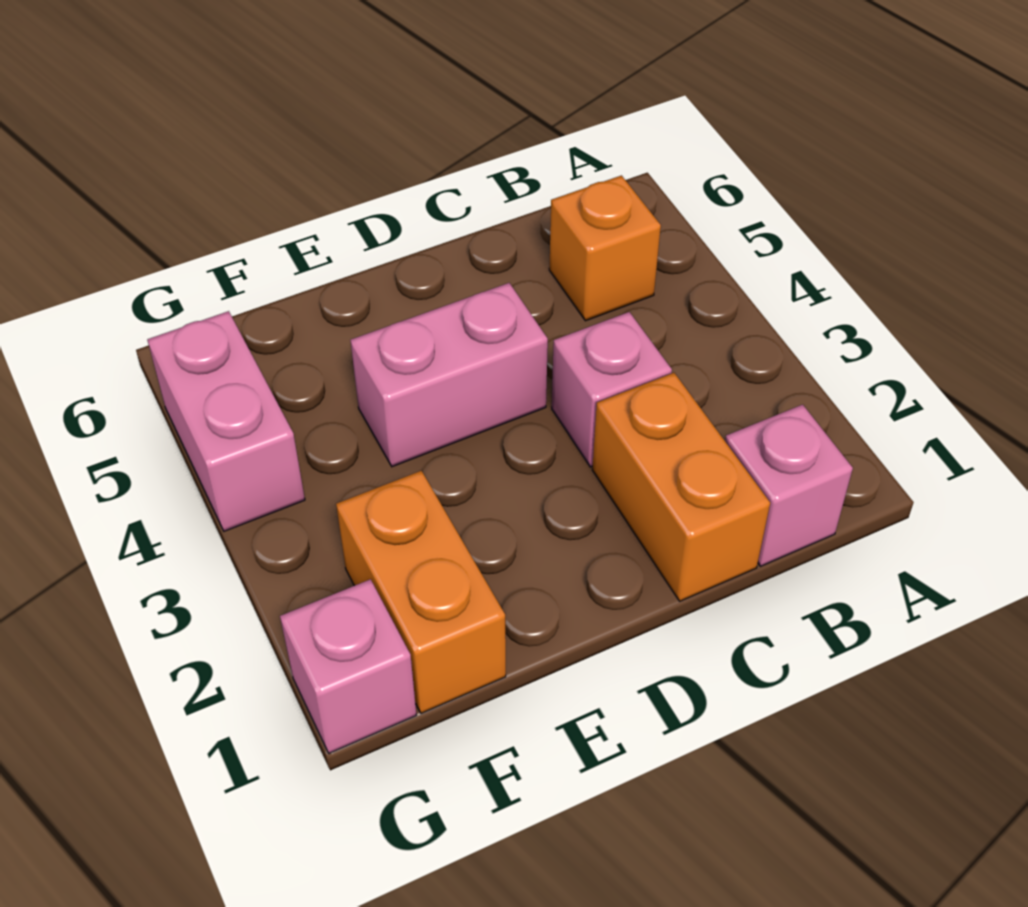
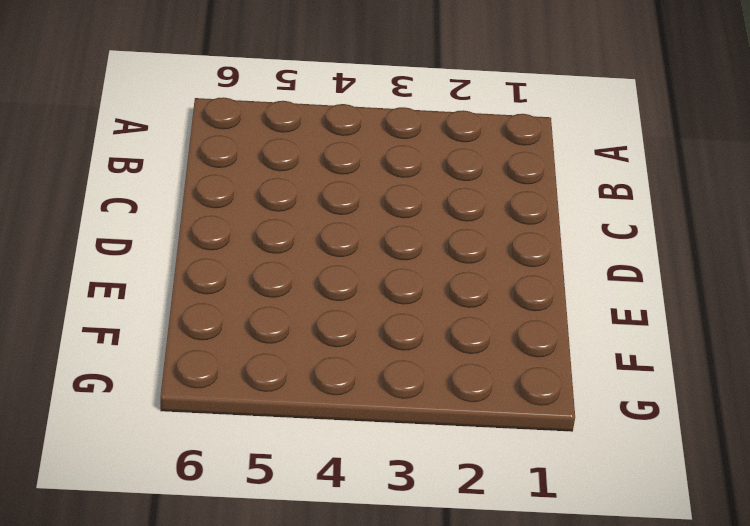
none -> pink 1x1 brick [725,405,853,566]
none -> orange 1x1 brick [549,175,661,321]

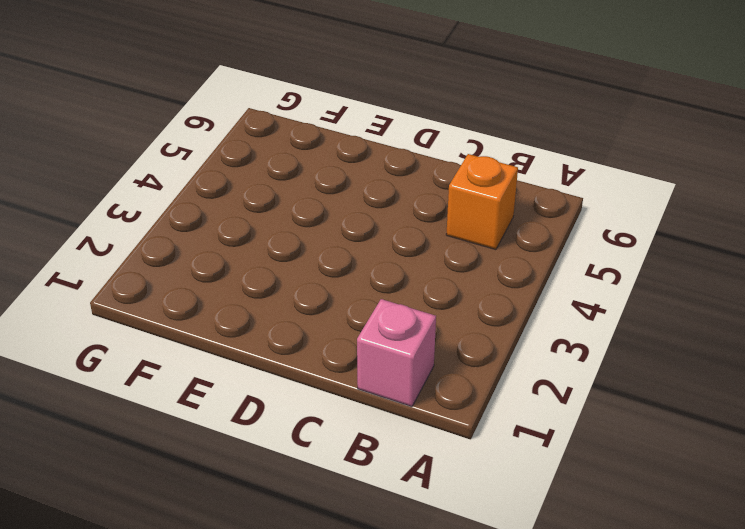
none -> orange 1x2 brick [592,373,770,601]
none -> pink 1x1 brick [552,312,672,467]

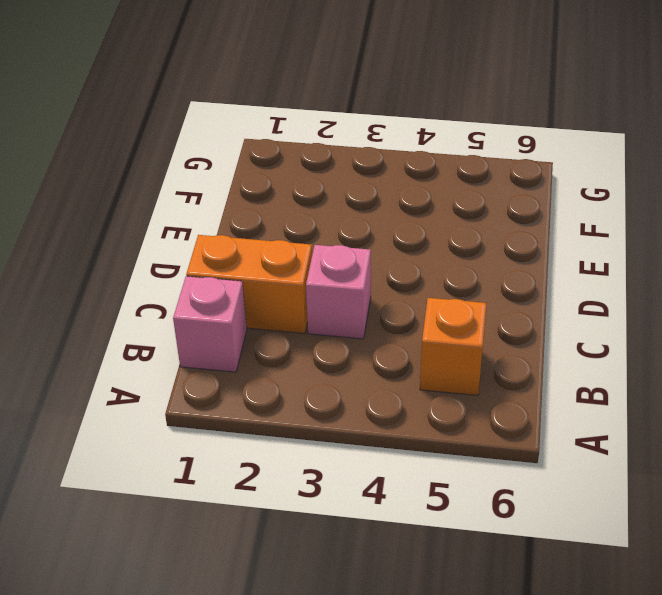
none -> pink 1x2 brick [350,283,548,467]
none -> orange 1x2 brick [336,471,506,714]

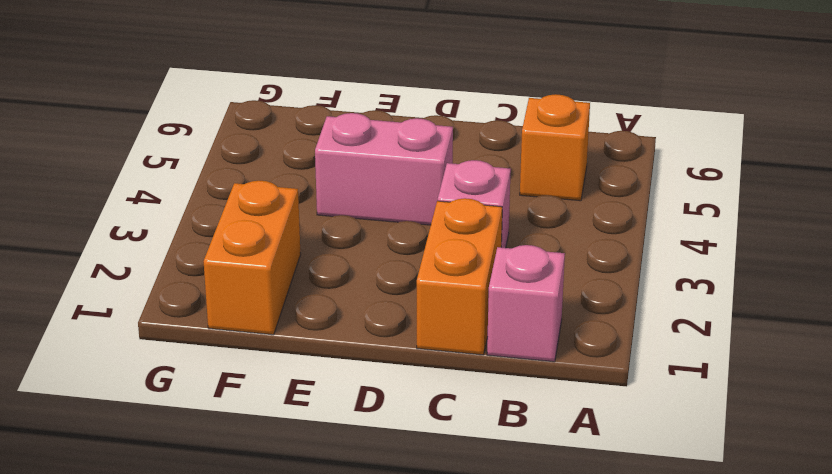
none -> pink 1x1 brick [280,579,416,753]
none -> pink 1x2 brick [147,311,305,531]

